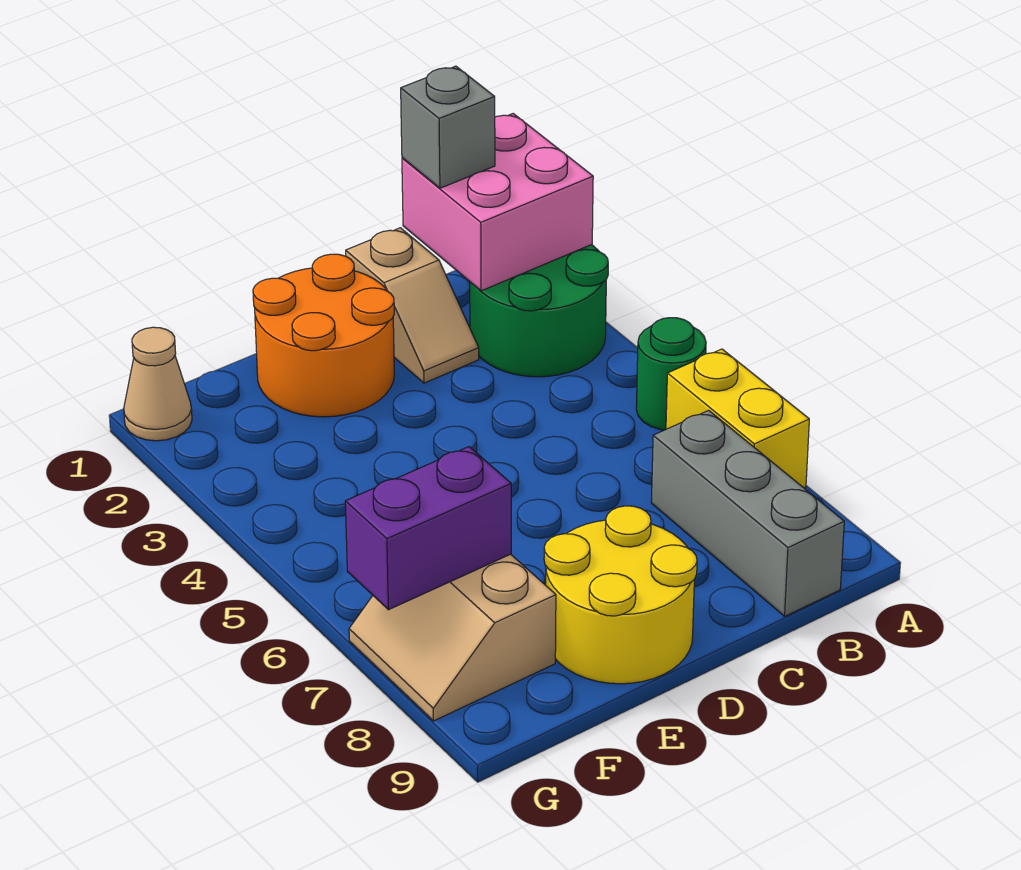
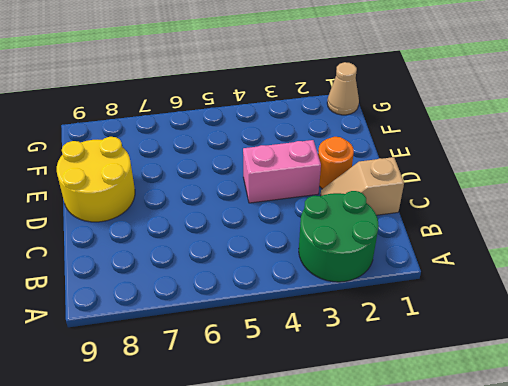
orange 1x1 round brick [318,137,354,189] -> orange 2x2 round brick [253,254,394,417]
pink 1x2 brick [243,140,321,203] -> none
none -> green 1x1 round brick [636,318,706,430]
none -> yellow 1x2 brick [666,349,809,488]
none -> grey 1x3 brick [651,410,844,616]

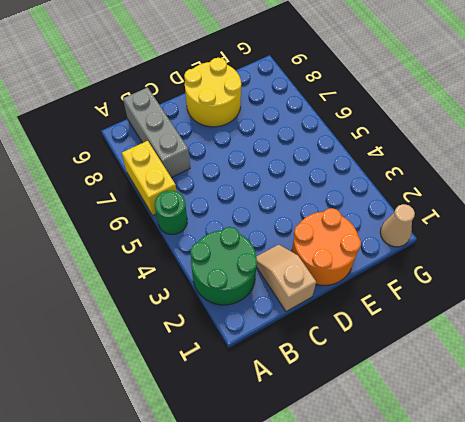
none -> tan 2x2 slope [349,554,556,721]
none -> pink 2x2 brick [402,114,593,291]
none -> purple 1x2 brick [345,447,511,610]

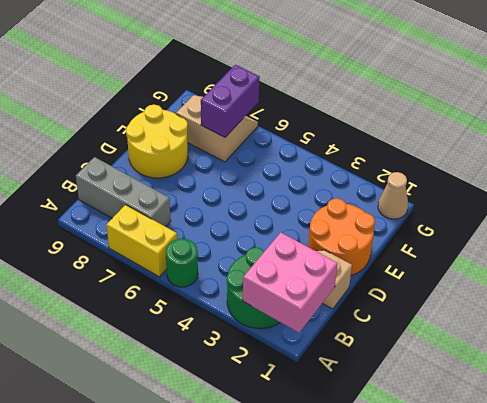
none -> grey 1x1 brick [401,66,495,188]

